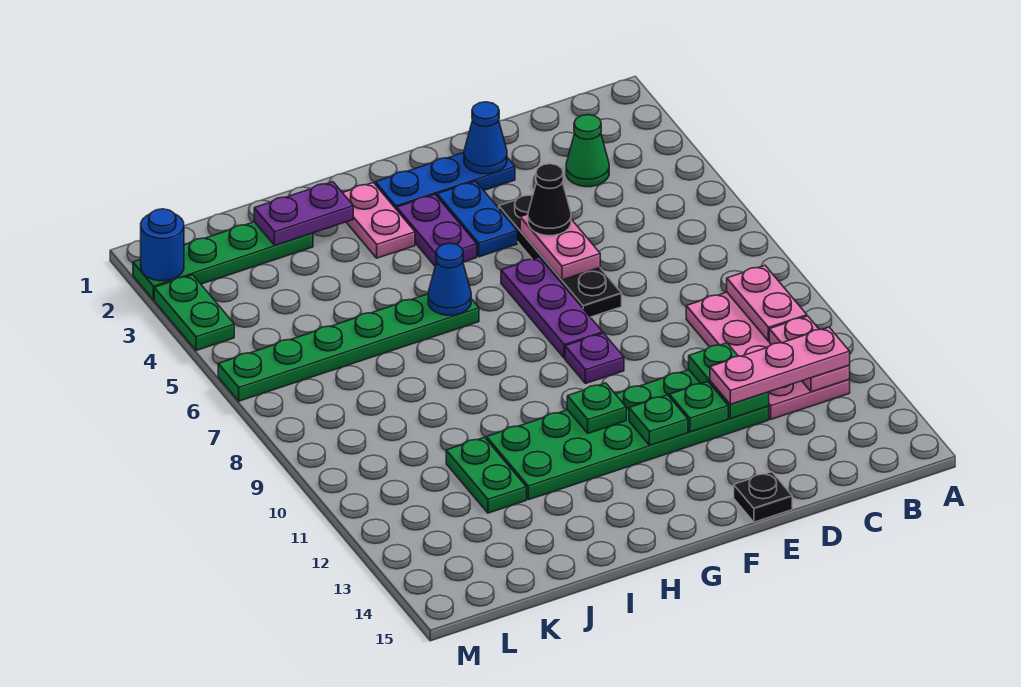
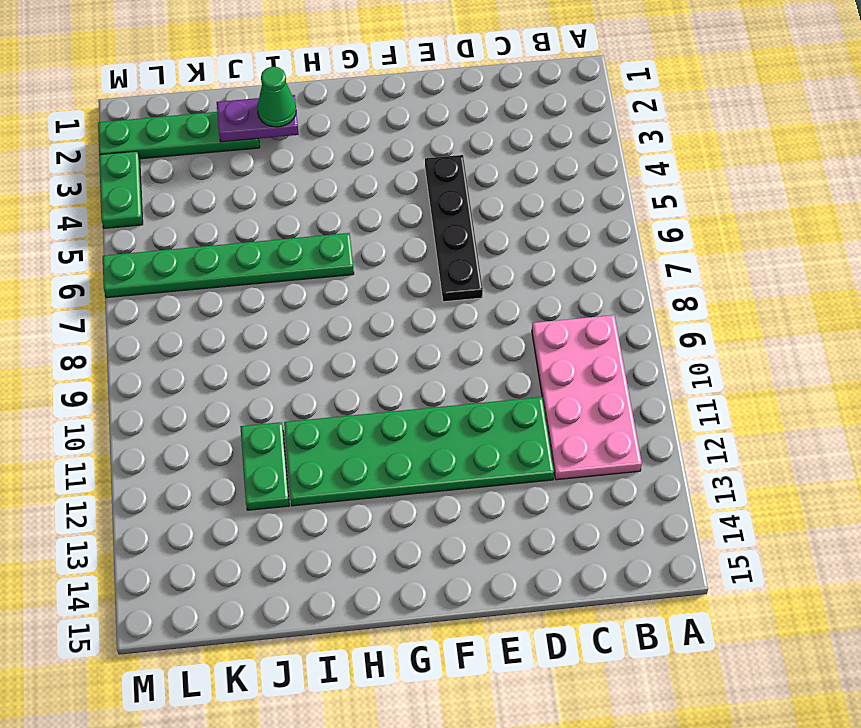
green 1x1 cone [257,67,296,127] -> green 1x1 cone moved to [566,115,609,187]
none -> blue 1x3 plate [375,153,515,210]
none -> black 1x1 plate [734,472,792,522]
none -> blue 1x2 plate [437,181,517,257]

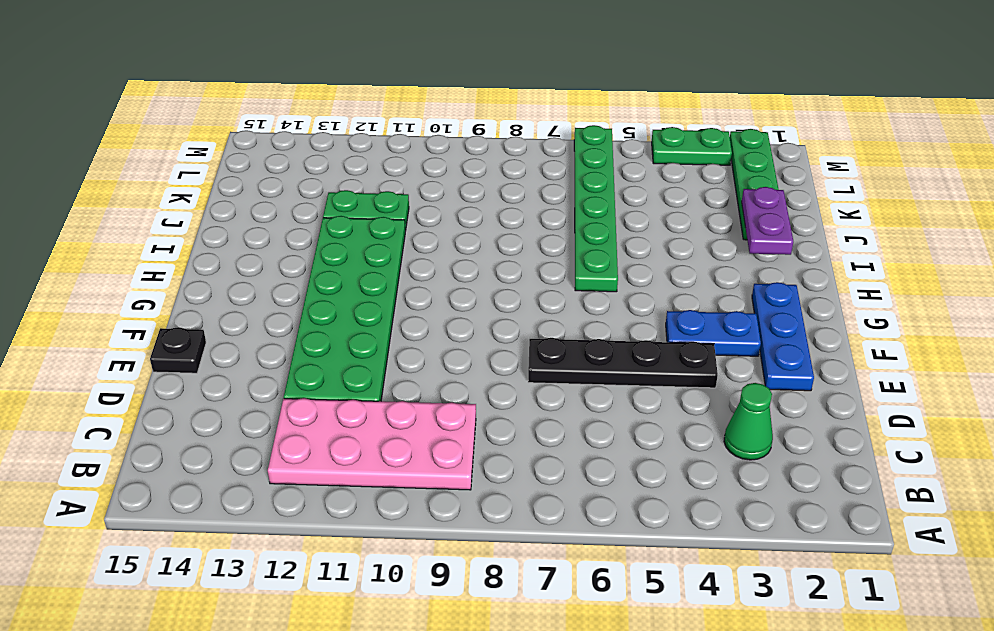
none -> purple 1x3 plate [501,257,603,358]
none -> purple 1x1 plate [565,333,624,384]
none -> purple 1x2 plate [397,195,477,266]

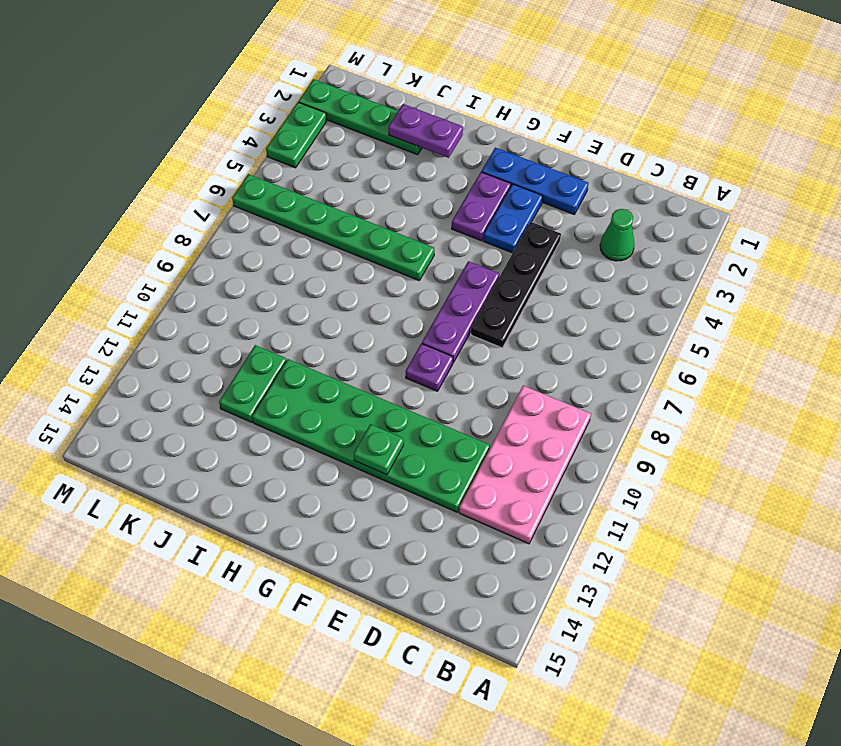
none -> black 1x1 plate [734,472,792,522]
none -> pink 1x2 plate [343,183,415,258]
none -> pink 1x2 plate [727,266,807,341]

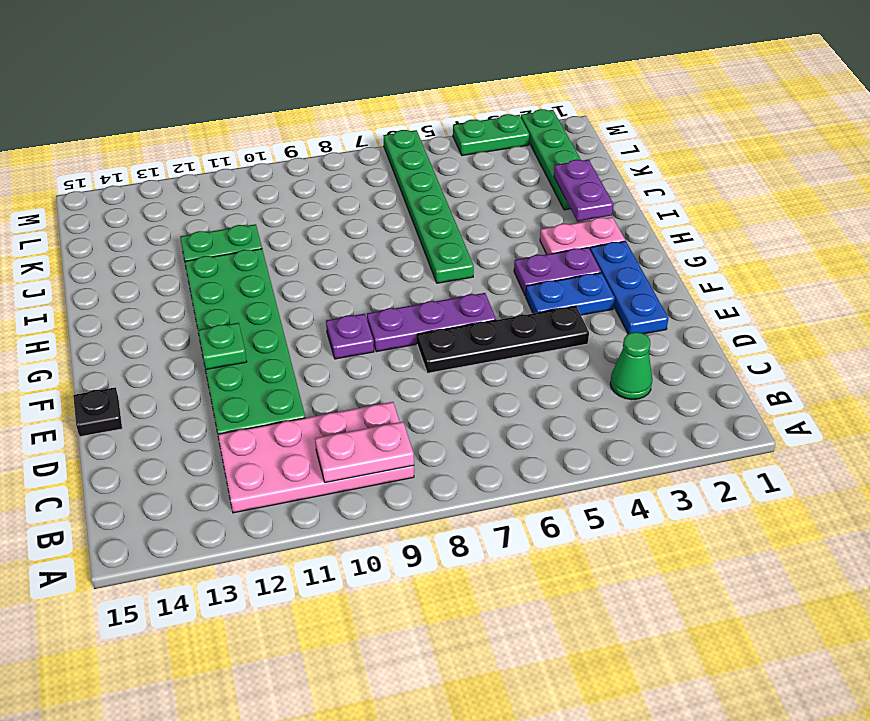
none -> pink 1x2 plate [769,316,850,392]
none -> green 1x2 plate [689,343,769,419]
none -> blue 1x1 cone [464,102,507,174]

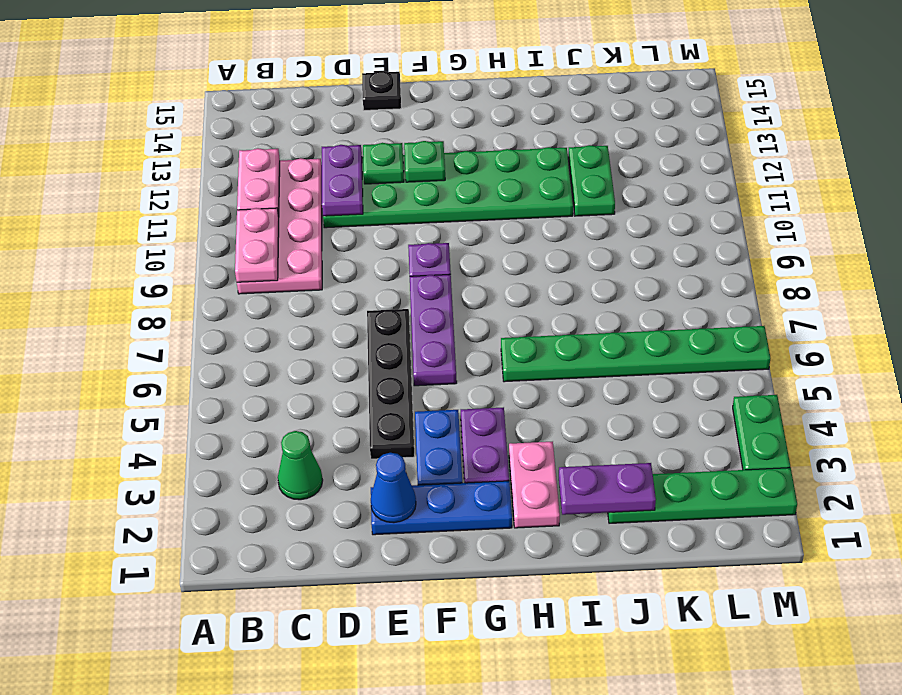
purple 1x2 plate [322,145,363,216] -> green 1x2 plate [689,343,769,419]
none -> pink 1x2 plate [520,214,600,280]
none -> green 1x1 plate [567,383,626,433]
none -> blue 1x1 cone [428,243,471,315]

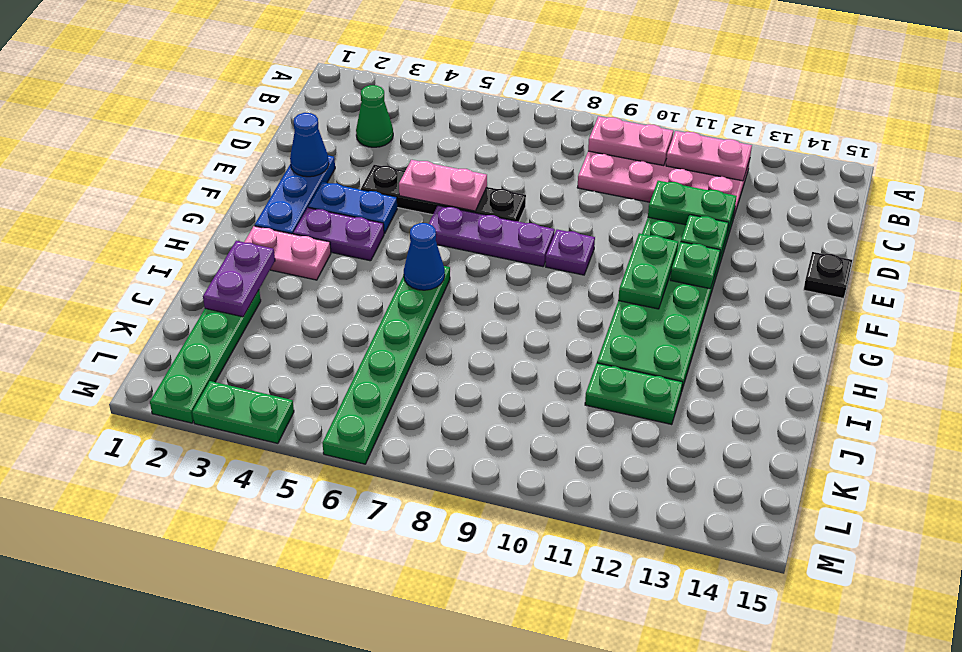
green 1x2 plate [618,233,678,309] -> green 1x1 plate [567,383,626,433]
none -> blue 1x1 round brick [140,209,184,281]
none -> pink 1x3 plate [710,327,850,404]
none -> black 1x1 cone [528,164,571,236]

